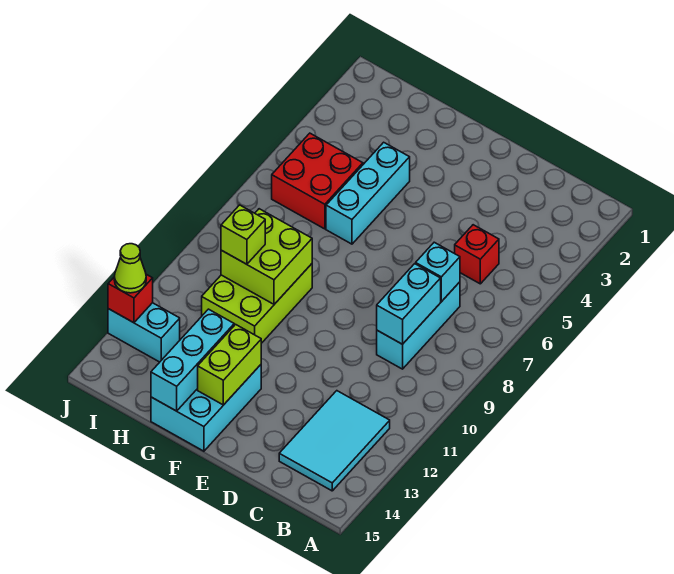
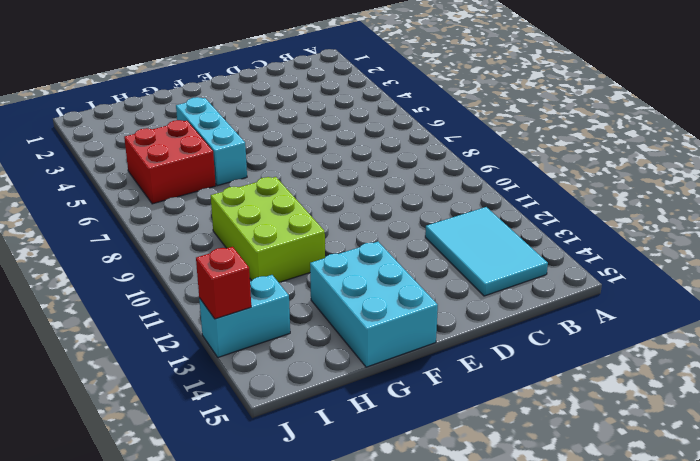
none -> red 1x1 brick [455,225,499,284]
none -> cyan 1x3 brick [377,282,460,369]
none -> cyan 1x1 brick [416,242,460,302]

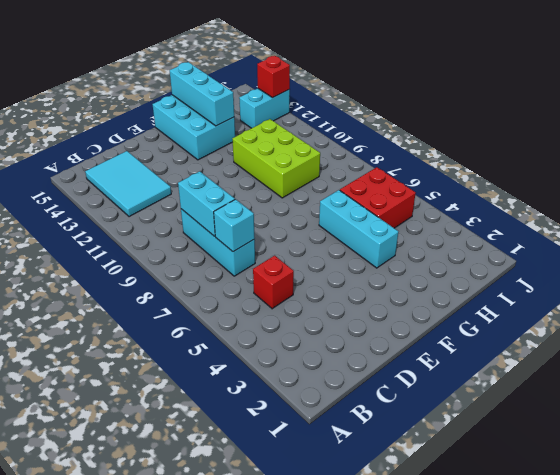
none -> lime 1x2 brick [198,324,261,405]
none -> lime 2x2 brick [221,209,312,304]
none -> lime 1x1 brick [221,205,265,264]

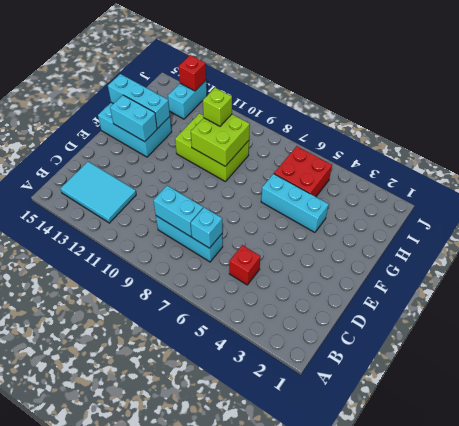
cyan 1x2 brick [110,95,157,142] -> lime 1x2 brick [198,324,261,405]
none -> lime 1x1 cone [114,244,146,293]

